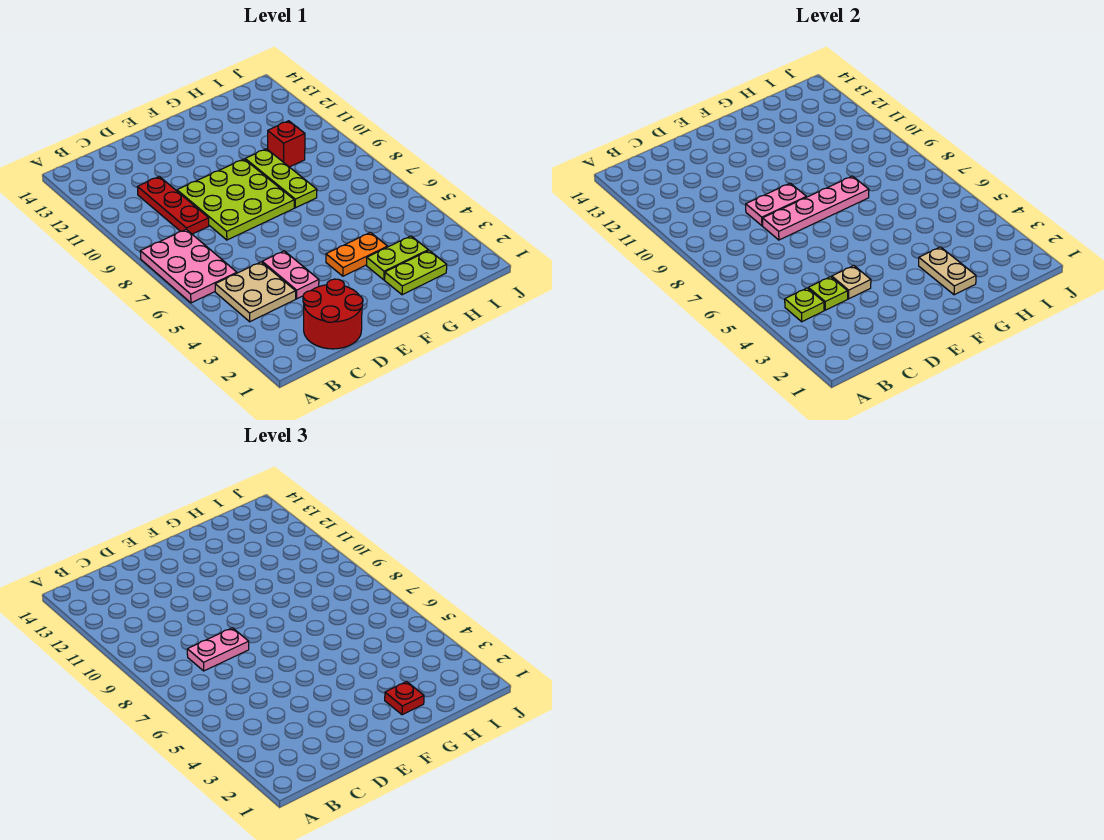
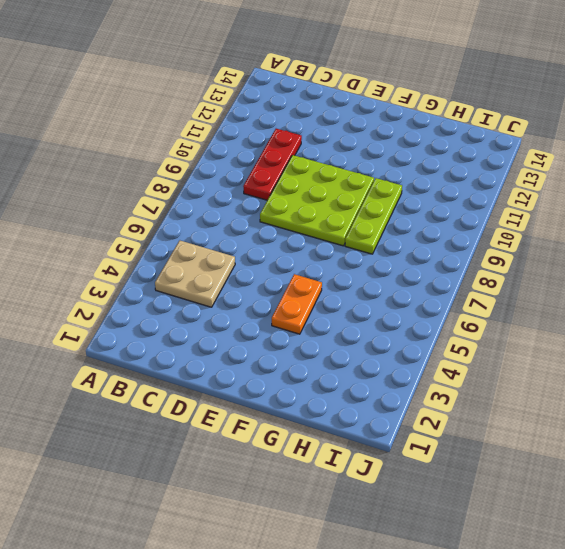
orange 1x2 plate [272,274,322,334] -> orange 1x2 plate turned to [326,232,388,276]
none -> pink 2x3 plate [140,229,237,303]
none -> red 2x2 round brick [303,279,363,349]
none -> pink 1x2 plate [262,251,319,299]

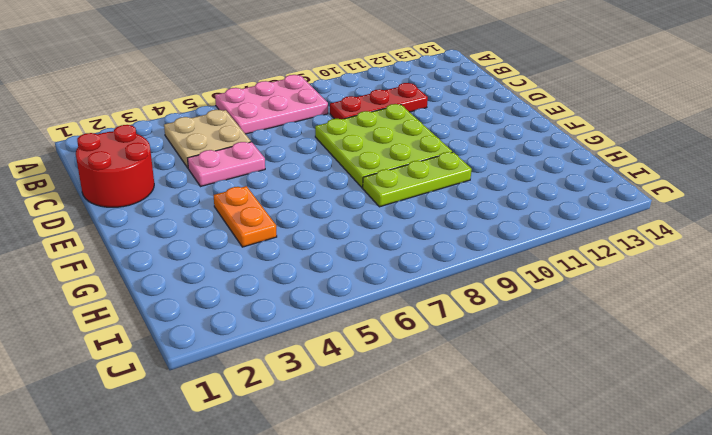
none -> lime 1x2 plate [385,251,447,295]
none -> lime 1x2 plate [367,236,428,280]
none -> red 1x1 brick [268,121,305,167]

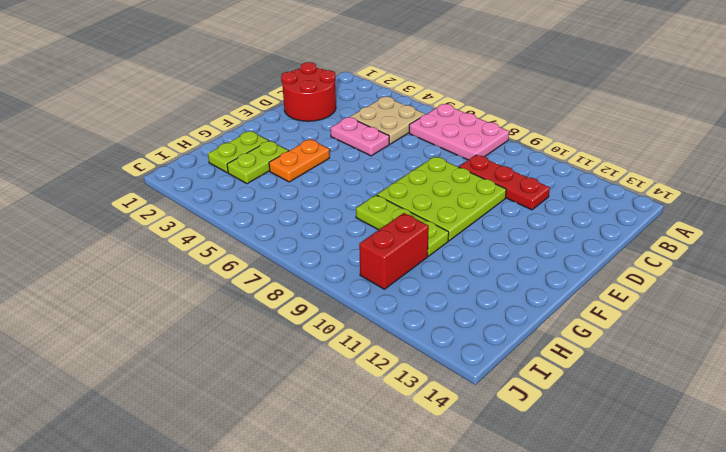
red 1x2 brick [359,213,429,289] -> red 1x1 brick [268,121,305,167]
none -> lime 1x1 plate [785,288,824,322]
none -> lime 1x1 plate [808,277,848,310]
none -> tan 1x1 plate [832,266,871,299]

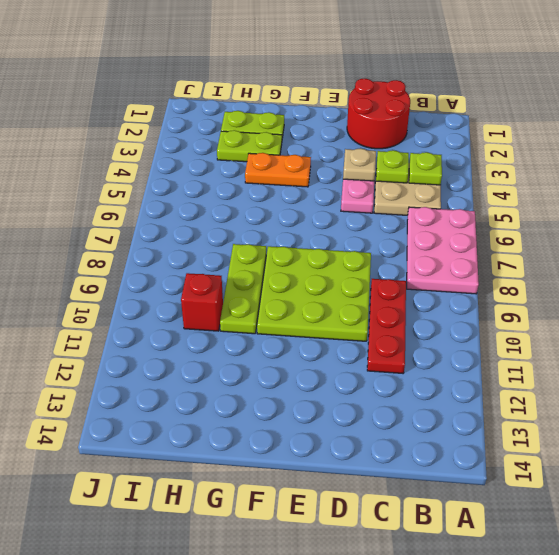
none -> pink 1x4 plate [763,176,869,240]
none -> pink 1x2 plate [746,183,806,226]
none -> tan 1x2 plate [919,247,976,295]

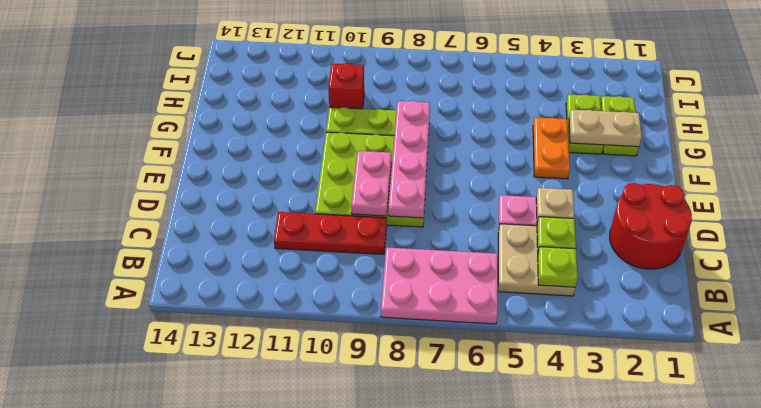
none -> pink 1x2 plate [187,628,249,671]
none -> red 1x1 plate [385,682,424,715]

